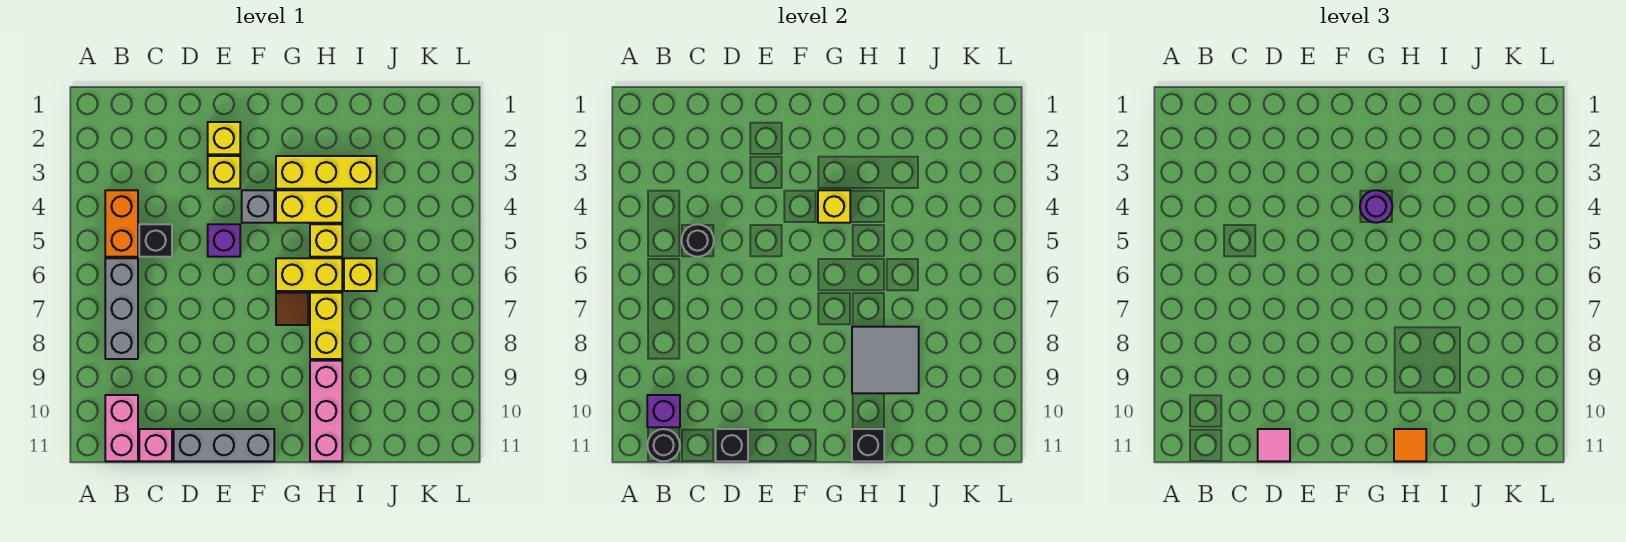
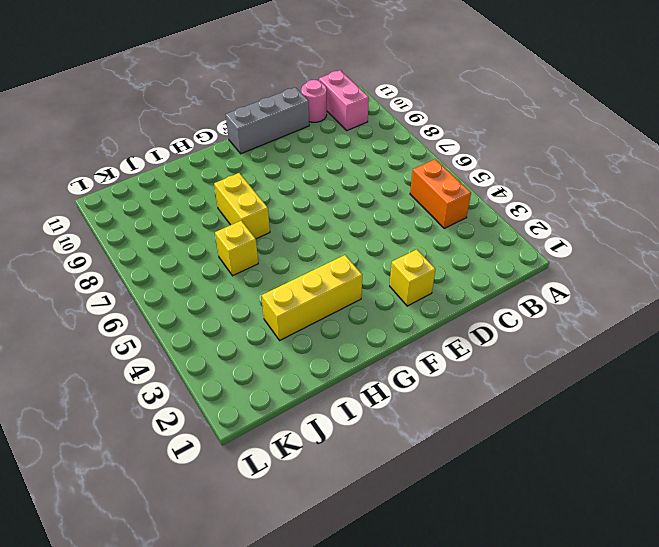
pink 1x1 round brick [301,80,327,122] -> pink 1x1 brick [139,429,172,461]
none -> grey 1x3 brick [105,258,138,359]
none -> black 1x1 brick [139,224,172,257]
none -> yellow 1x1 brick [208,156,240,189]

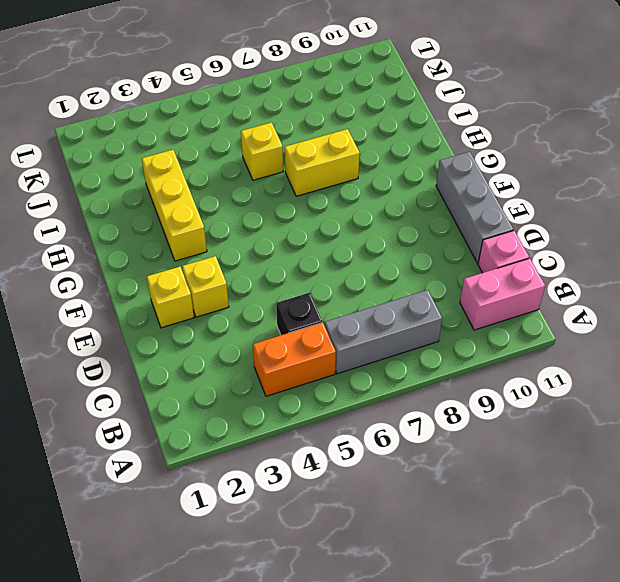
none -> purple 1x1 brick [208,224,240,257]
none -> grey 1x1 brick [242,190,274,223]
none -> yellow 1x2 brick [276,190,342,223]

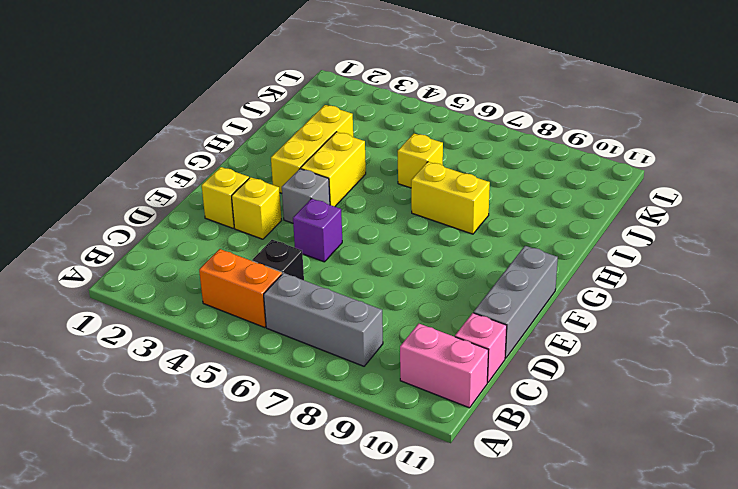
none -> yellow 1x2 brick [276,258,342,291]
none -> brown 1x1 tile [276,293,308,325]
none -> yellow 1x1 brick [310,224,342,257]

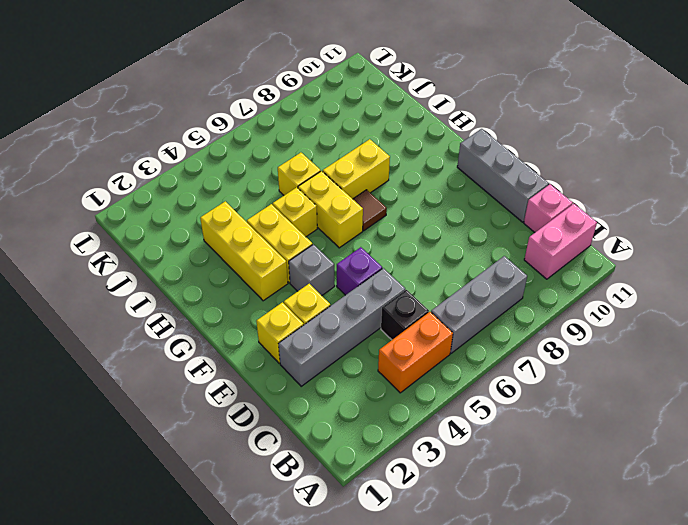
grey 1x4 brick [279,268,405,386] -> none
none -> pink 1x3 brick [310,361,342,461]
none -> purple 1x1 brick [647,395,680,427]
none -> black 1x1 round brick [647,429,680,461]

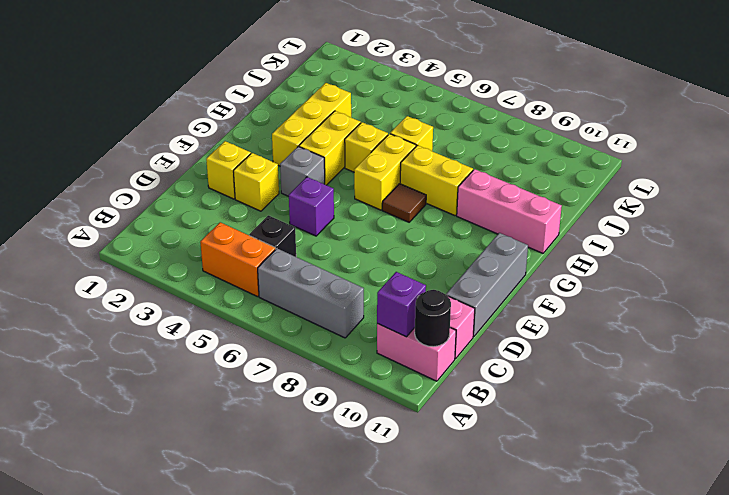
none -> black 1x1 round brick [682,224,714,257]
none -> black 1x1 brick [716,429,748,461]
none -> yellow 1x1 brick [818,190,850,223]

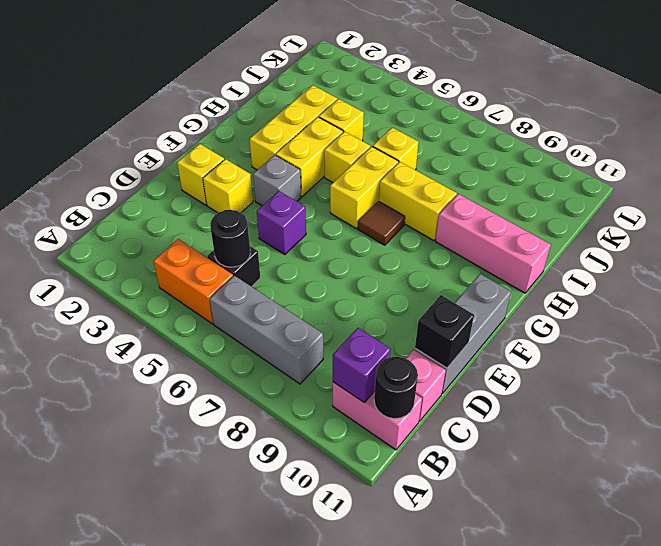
yellow 1x1 brick [319,99,364,141] -> yellow 1x1 brick moved to [818,190,850,223]
none -> grey 2x2 tile [852,327,919,393]
none -> black 1x1 brick [852,429,884,461]
none -> pink 1x1 tile [1258,429,1290,461]

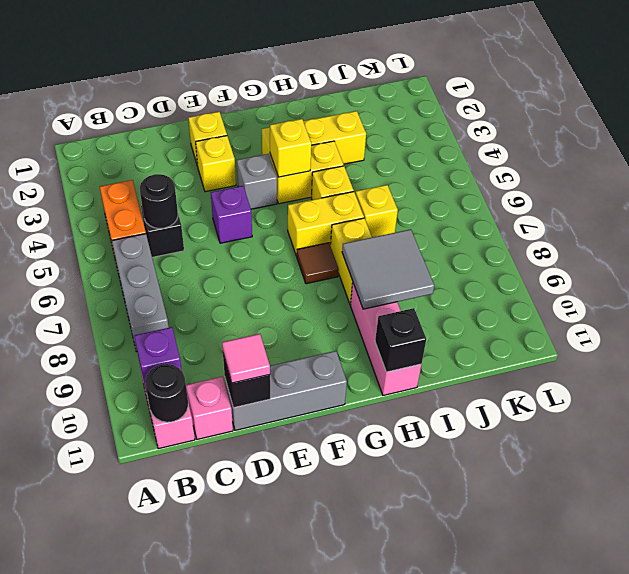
none -> purple 1x1 round brick [1360,190,1392,223]
none -> orange 1x1 tile [1394,429,1426,461]

